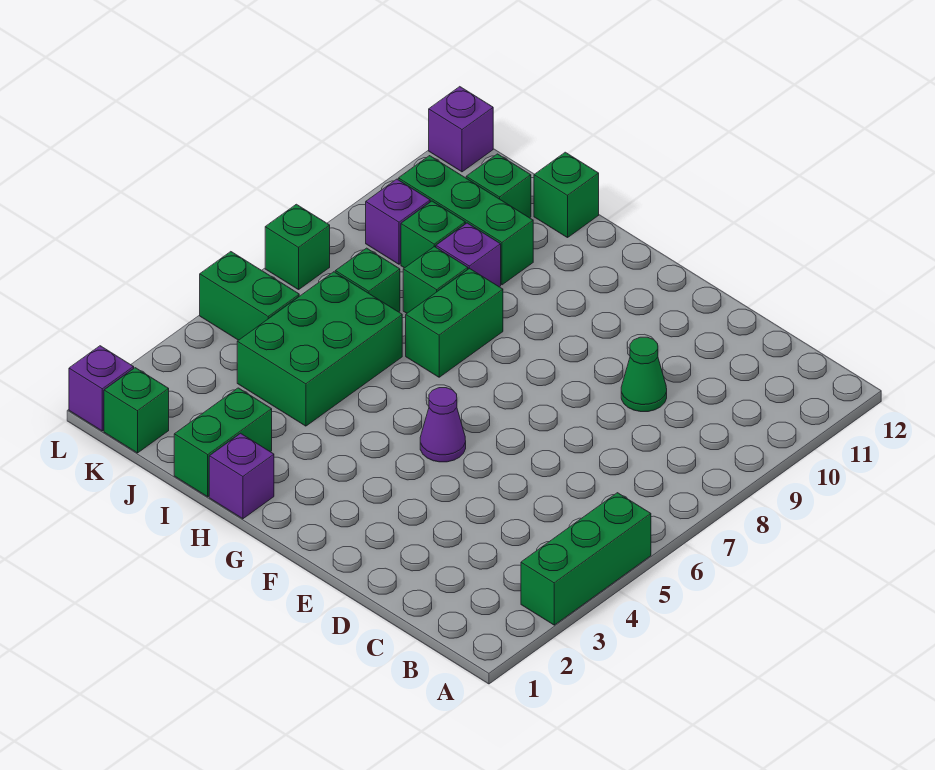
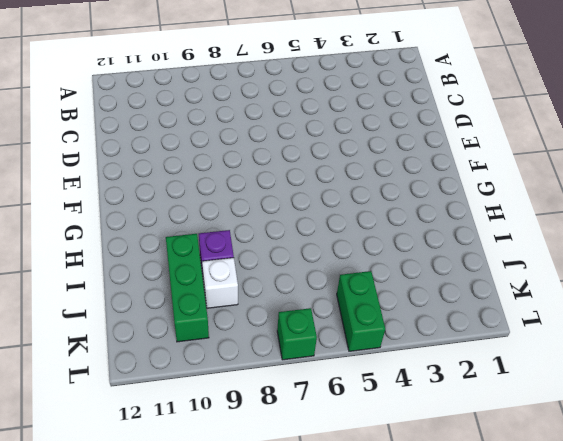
white 1x1 brick [202,258,238,308] -> green 1x1 brick [401,201,465,268]
none -> green 1x3 brick [521,493,651,625]
none -> green 1x1 cone [621,337,667,412]
none -> purple 1x1 cone [420,388,466,462]

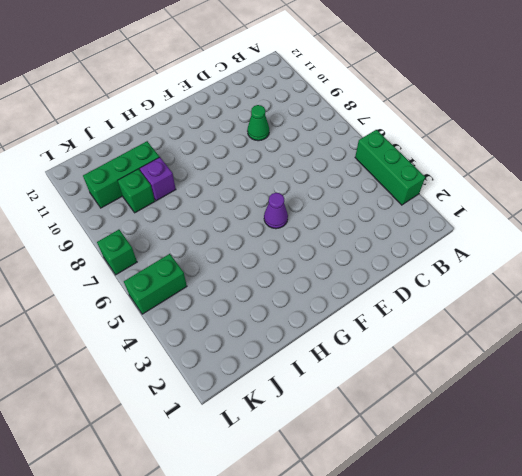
none -> purple 1x1 brick [209,433,274,519]
none -> green 1x2 brick [406,268,503,377]
none -> green 1x2 brick [174,388,272,497]

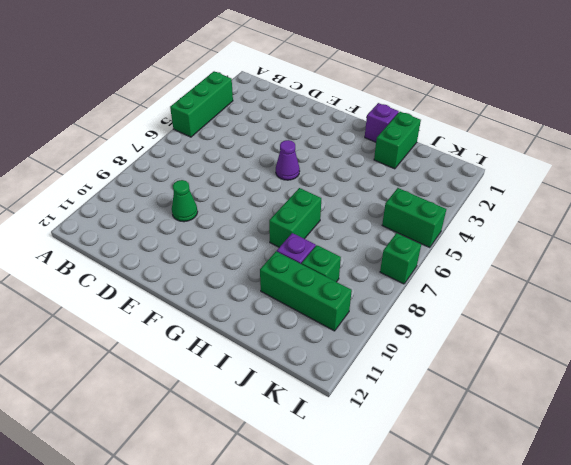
none -> green 2x3 brick [237,272,402,426]
none -> green 1x1 brick [403,247,468,313]
none -> green 1x1 brick [534,152,599,238]

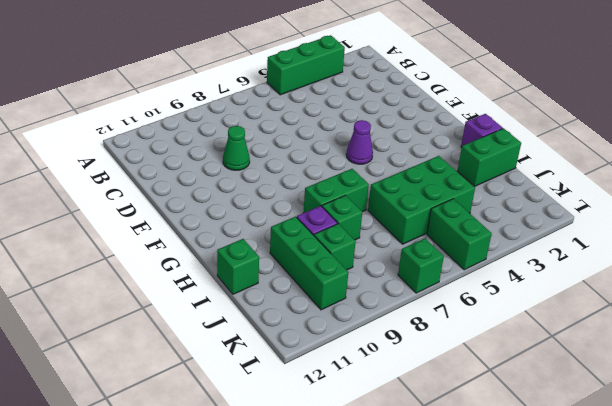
none -> green 1x1 brick [335,248,400,312]
none -> green 1x1 brick [466,154,531,218]
none -> green 1x1 brick [104,368,169,453]

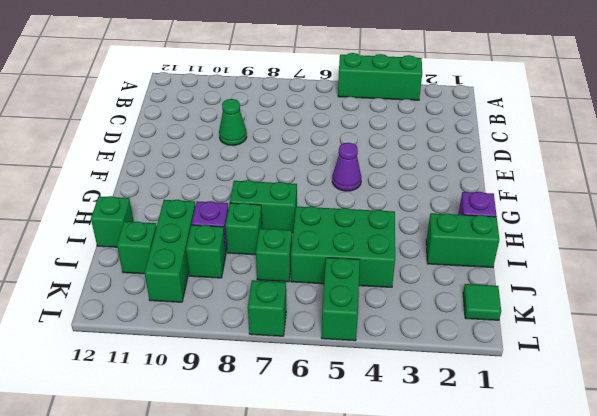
green 1x1 tile [463,284,501,320] -> green 1x1 brick [104,368,169,453]
none -> purple 1x1 brick [366,179,430,264]
none -> purple 1x1 brick [69,346,134,431]
none -> purple 1x1 brick [429,87,493,172]

